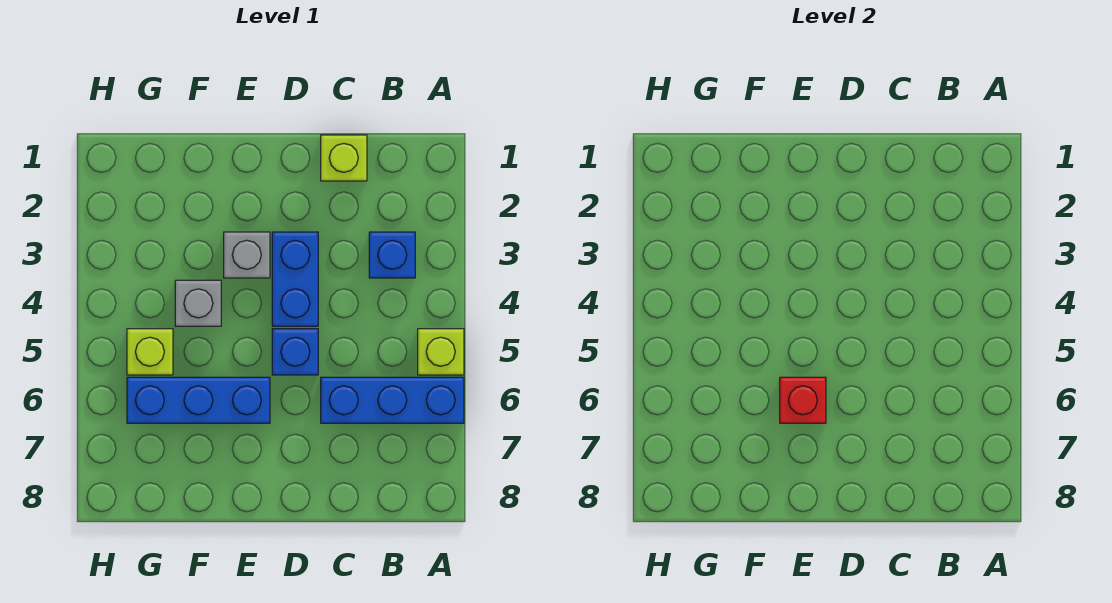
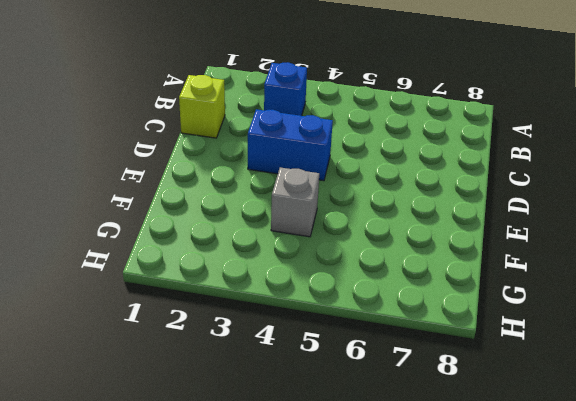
none -> lime 1x1 brick [418,329,464,375]
none -> blue 1x3 brick [321,377,464,423]

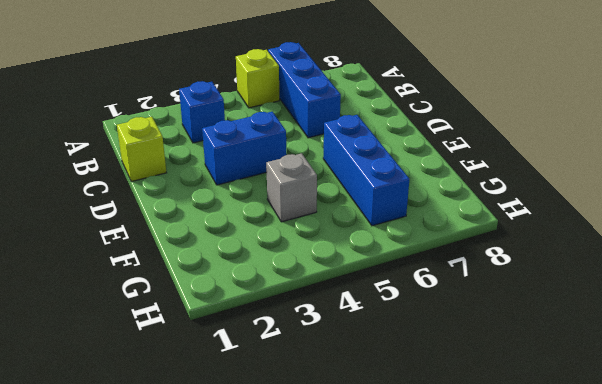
none -> blue 1x1 brick [272,329,318,375]
none -> grey 1x1 brick [224,232,270,278]

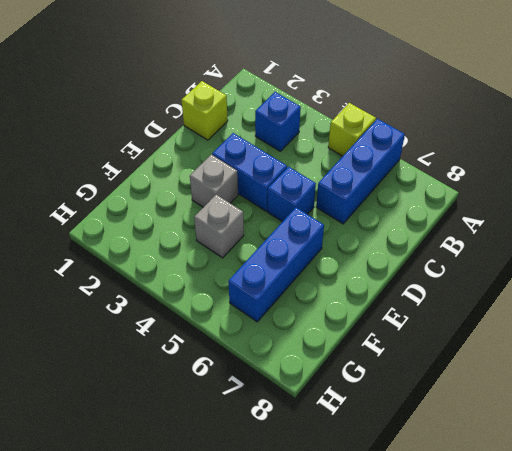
none -> lime 1x1 brick [127,329,173,375]
none -> red 1x1 brick [780,377,826,423]

